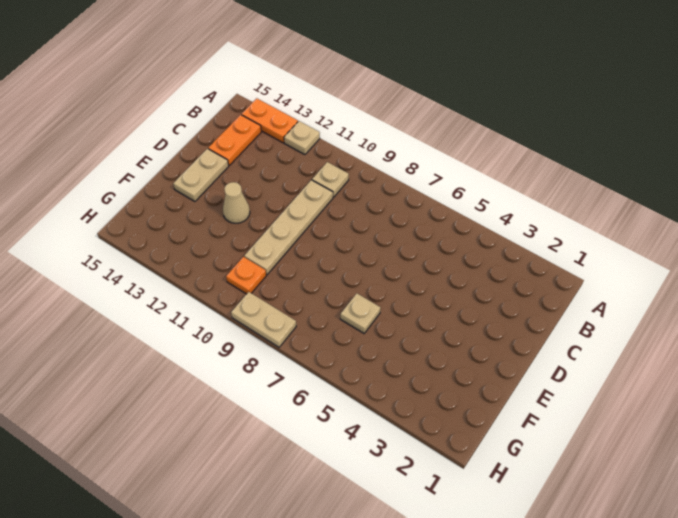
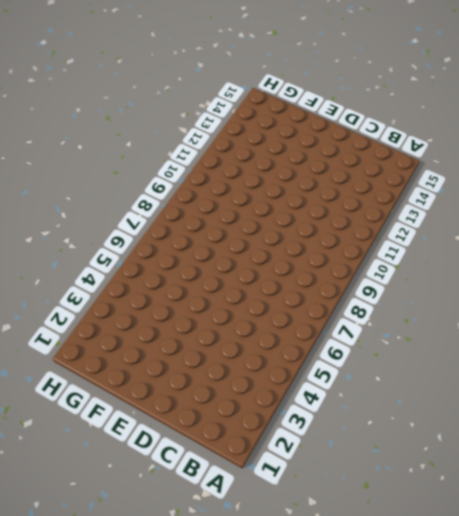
none -> tan 1x1 plate [284,121,320,155]
none -> orange 1x2 plate [242,98,298,143]

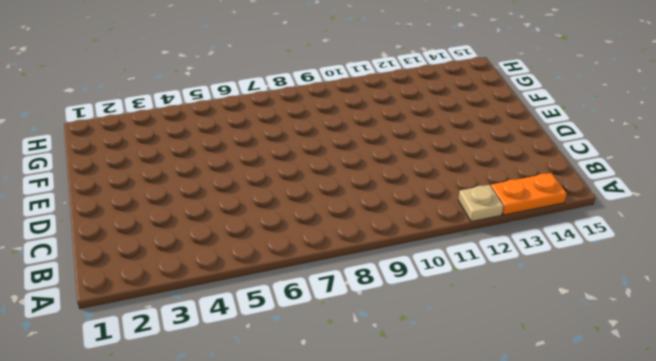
none -> tan 1x1 plate [312,162,349,197]
none -> orange 1x2 plate [208,115,261,165]

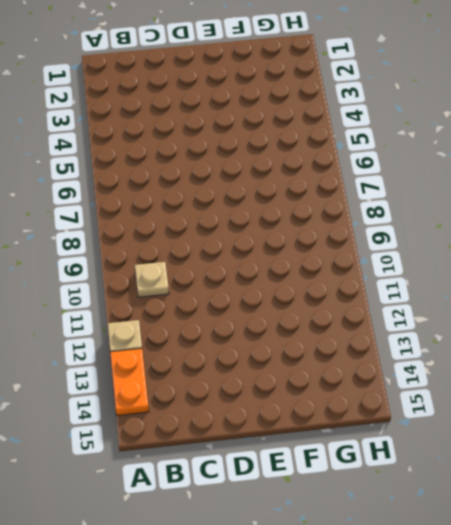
none -> orange 1x2 plate [208,115,261,165]
none -> tan 1x4 plate [244,180,333,275]

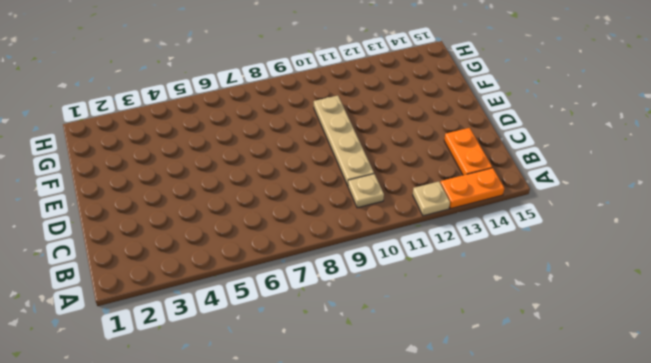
none -> tan 1x2 plate [173,149,229,201]
none -> tan 1x1 cone [223,182,250,223]

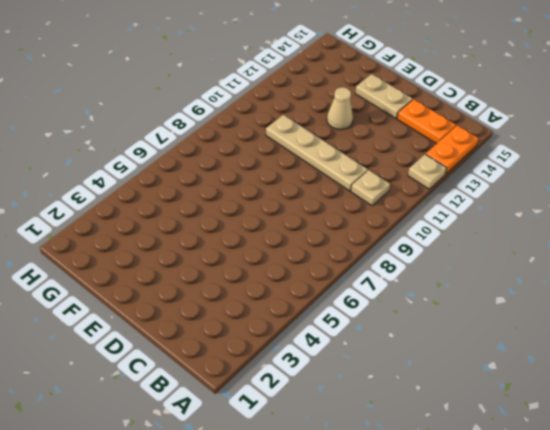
none -> tan 1x1 plate [340,293,380,333]
none -> orange 1x1 plate [226,257,266,294]

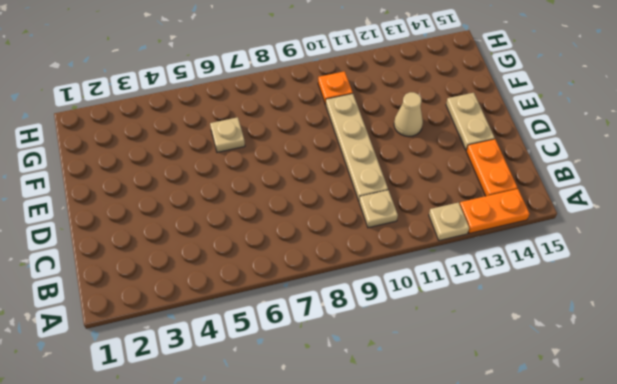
none -> tan 1x2 plate [231,292,296,347]

